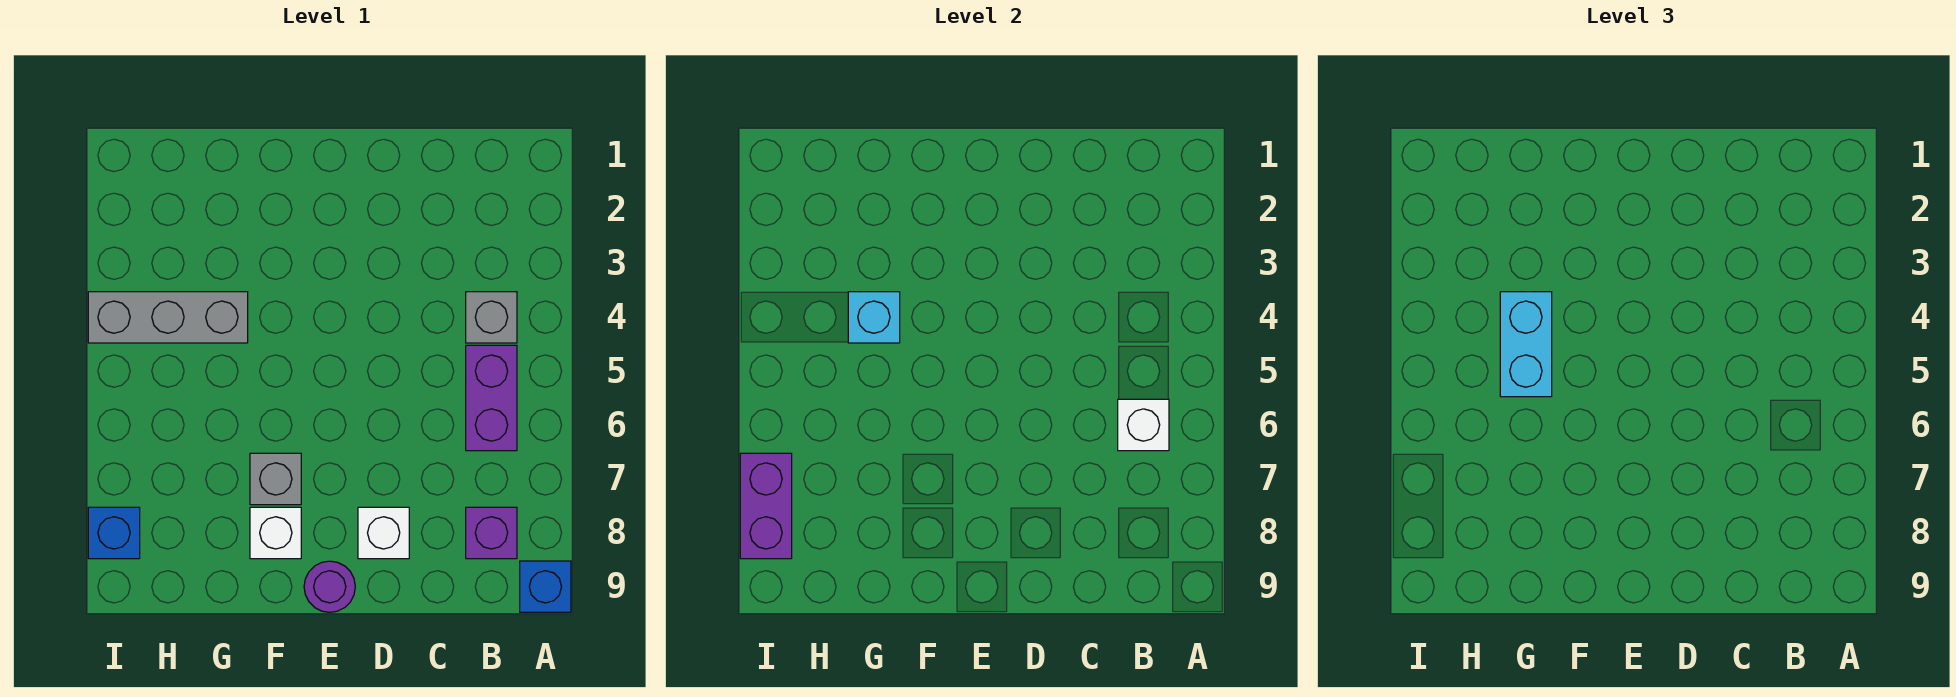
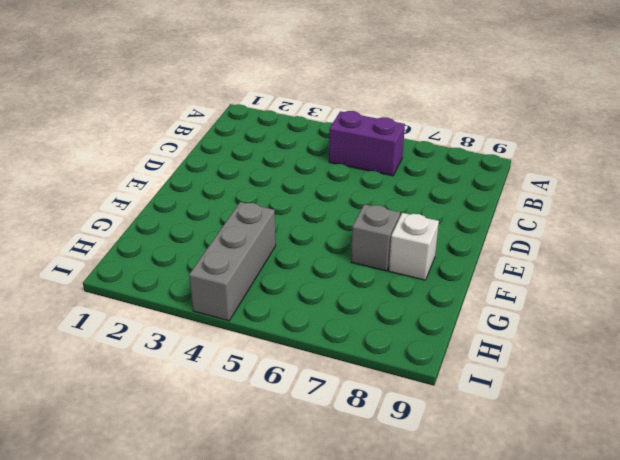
none -> blue 1x1 brick [520,561,571,612]
none -> grey 1x1 brick [466,292,517,343]
none -> purple 1x1 brick [466,507,517,559]

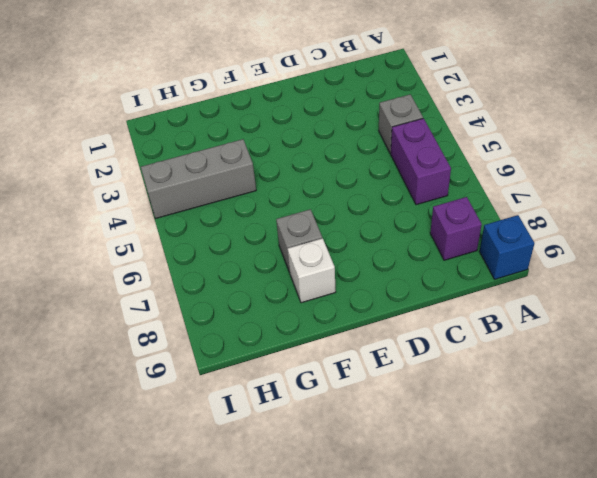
none -> white 1x1 brick [358,507,409,559]
none -> purple 1x1 round brick [304,561,355,612]
none -> blue 1x1 brick [88,507,140,559]

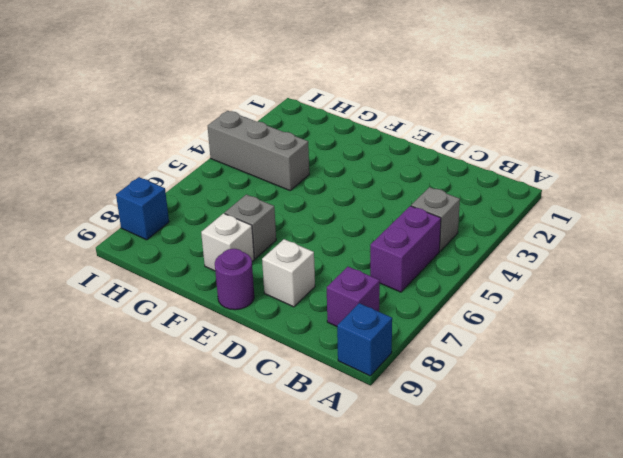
none -> white 1x1 brick [1118,399,1169,451]
none -> cyan 1x1 brick [848,292,900,343]
none -> purple 1x2 brick [740,453,792,559]

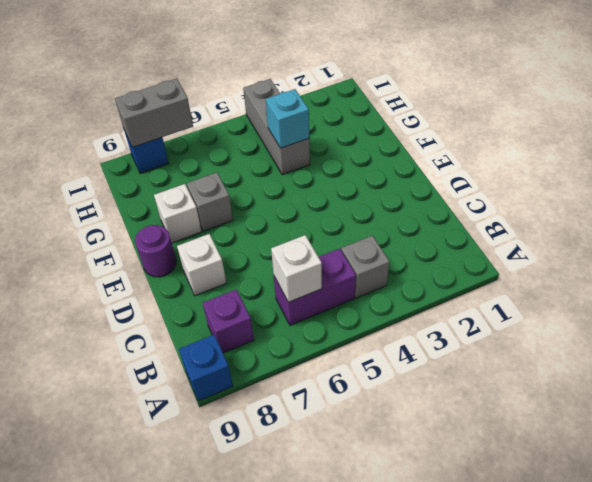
grey 1x2 brick [115,79,193,147] -> purple 1x2 brick [740,453,792,559]
none -> cyan 1x2 brick [1500,292,1552,397]

